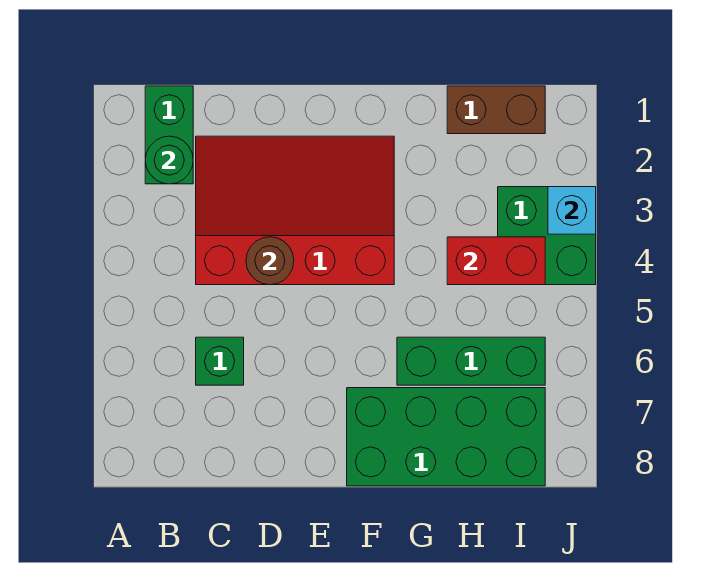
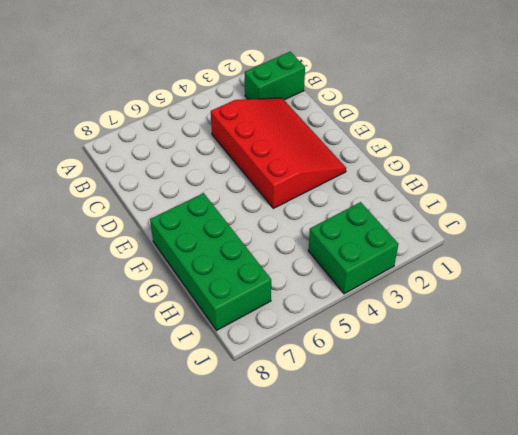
none -> green 1x1 brick [196,337,244,385]
none -> green 1x3 brick [397,337,545,385]

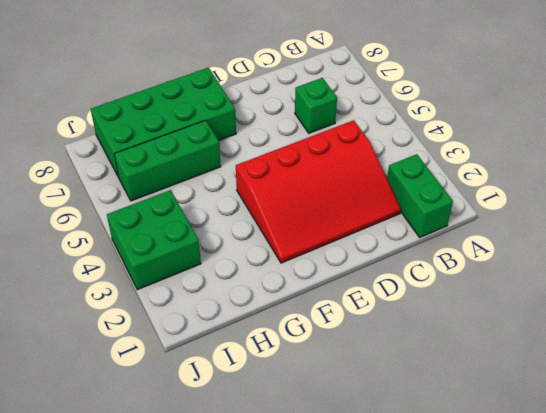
none -> brown 1x2 brick [447,86,545,134]
none -> green 1x1 round brick [145,136,193,184]

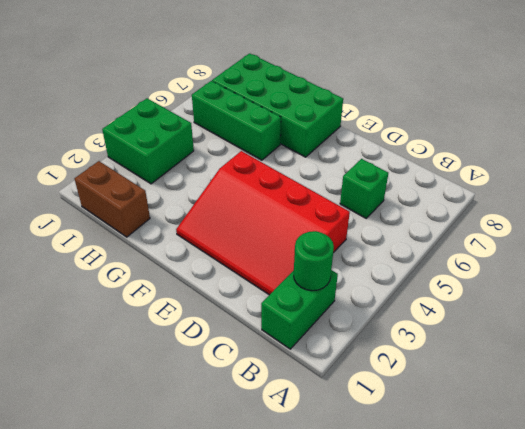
none -> brown 1x1 round brick [246,237,294,285]
none -> red 1x2 brick [447,237,545,285]

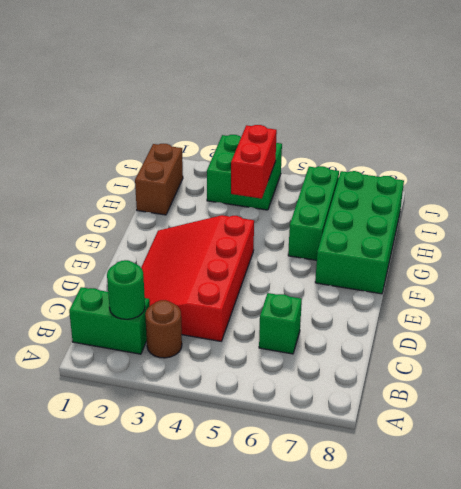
brown 1x1 round brick [145,300,182,358] -> brown 1x1 round brick moved to [246,237,294,285]
none -> cyan 1x1 brick [548,187,596,234]

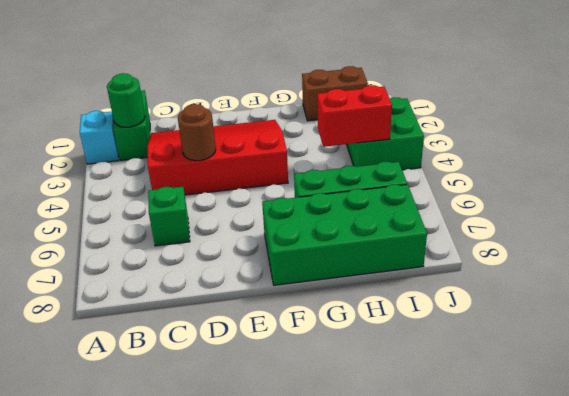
cyan 1x1 brick [80,111,119,164] -> cyan 1x1 brick moved to [548,187,596,234]

